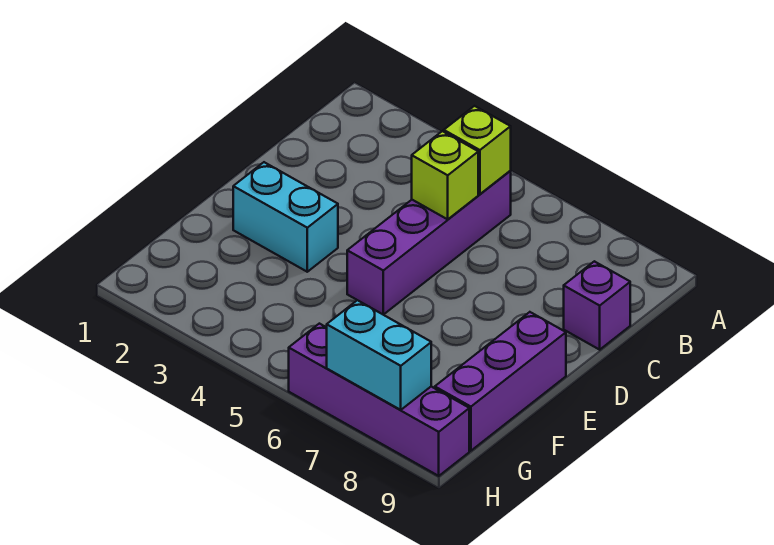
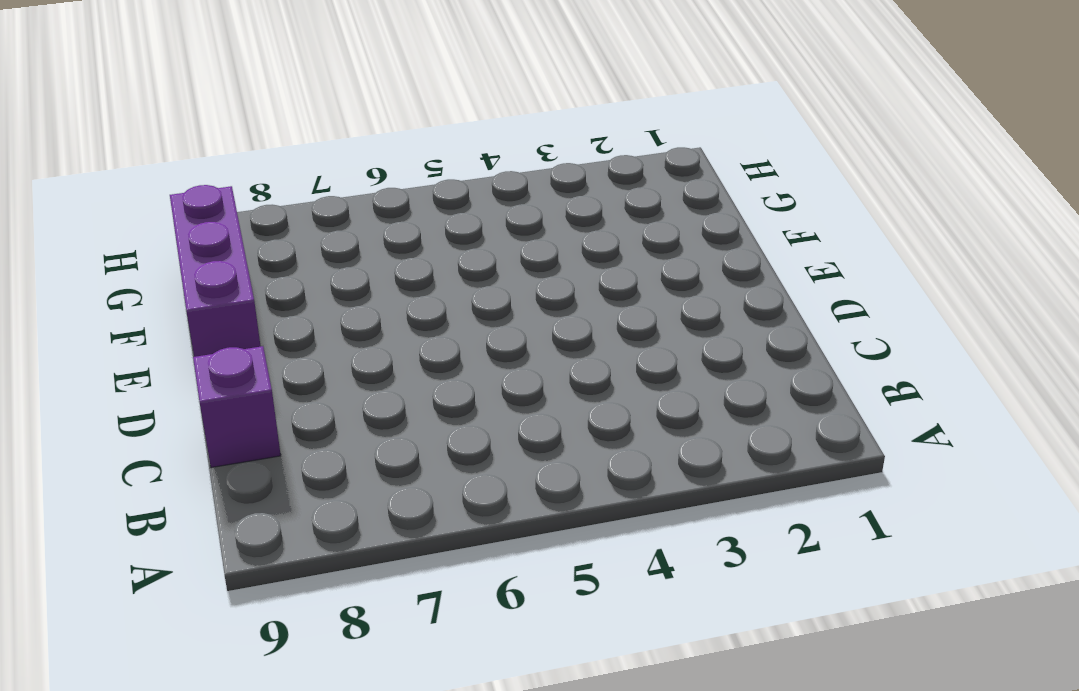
none -> purple 1x4 brick [347,171,511,315]
none -> cyan 1x2 brick [233,162,338,272]

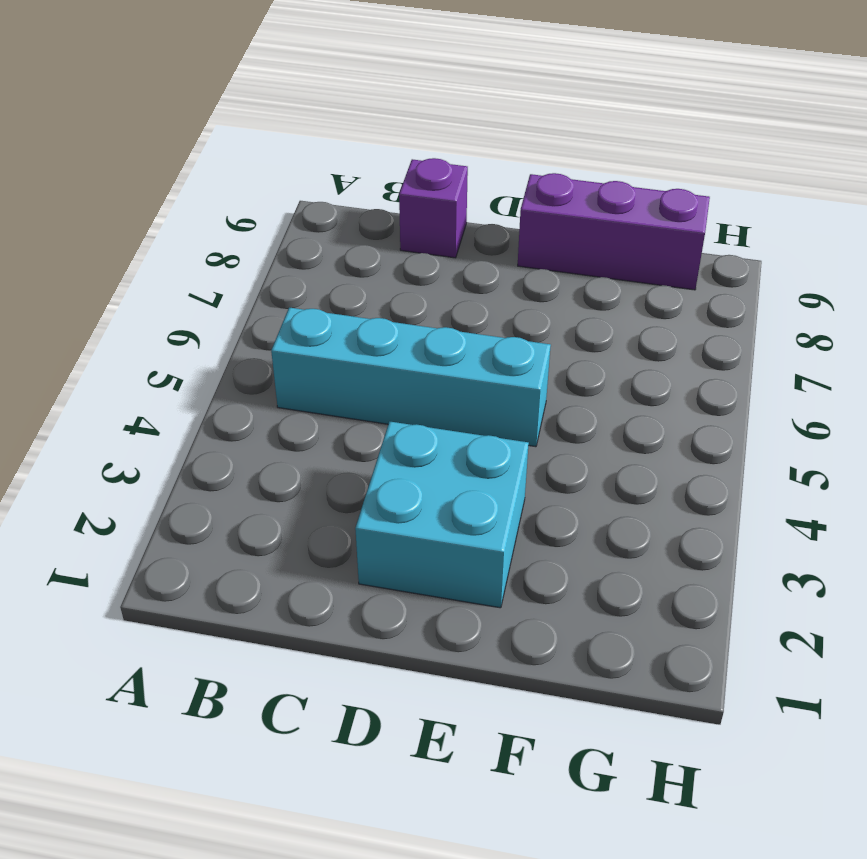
cyan 1x4 brick [271,307,551,447] -> purple 1x4 brick [347,171,511,315]
cyan 2x2 brick [355,421,529,608] -> cyan 1x2 brick [233,162,338,272]
none -> purple 1x4 brick [289,324,469,476]
none -> lime 1x1 brick [444,106,511,194]

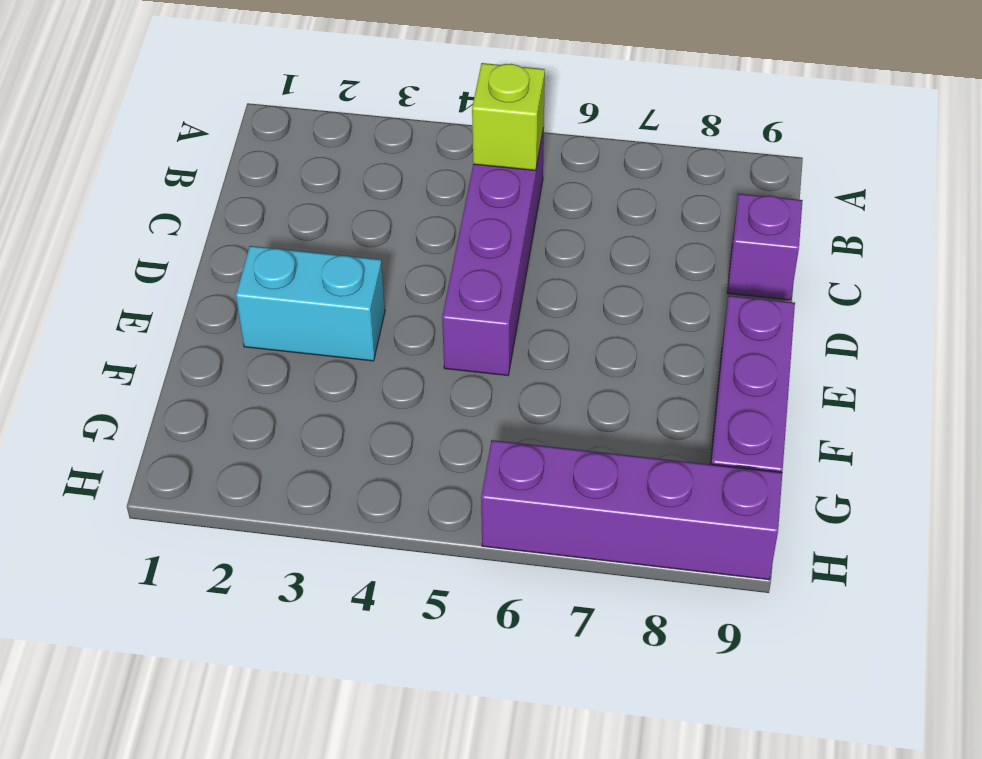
none -> lime 1x1 brick [412,131,478,219]
none -> cyan 1x2 brick [327,300,431,410]

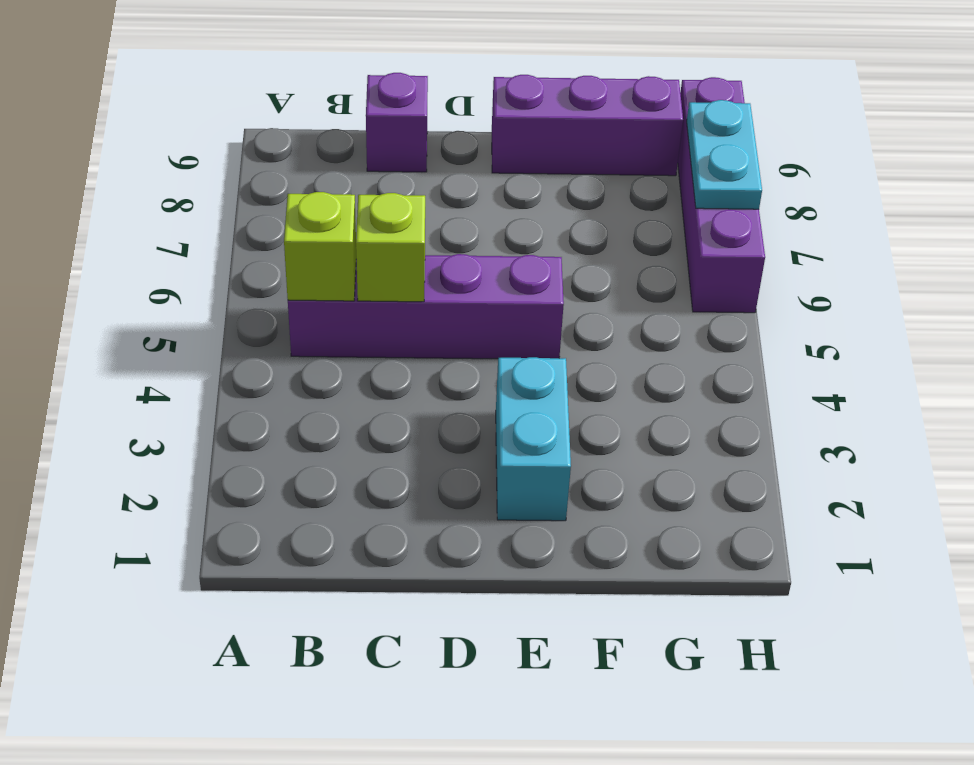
cyan 1x2 plate [687,100,762,209] -> cyan 1x2 brick [327,300,431,410]

